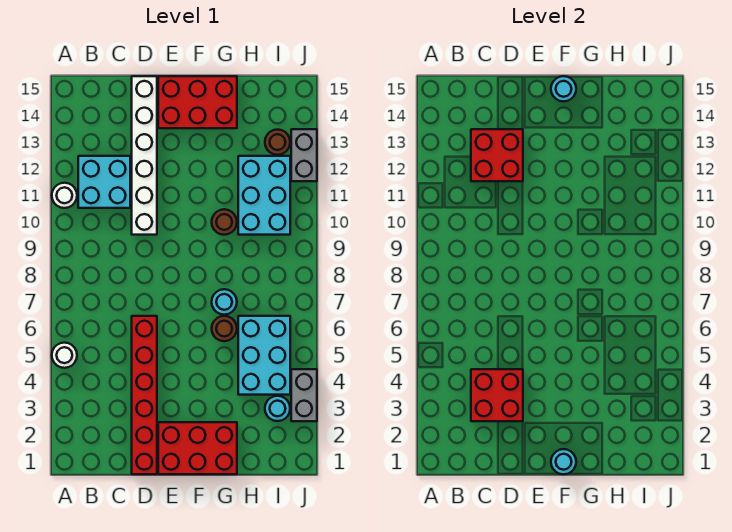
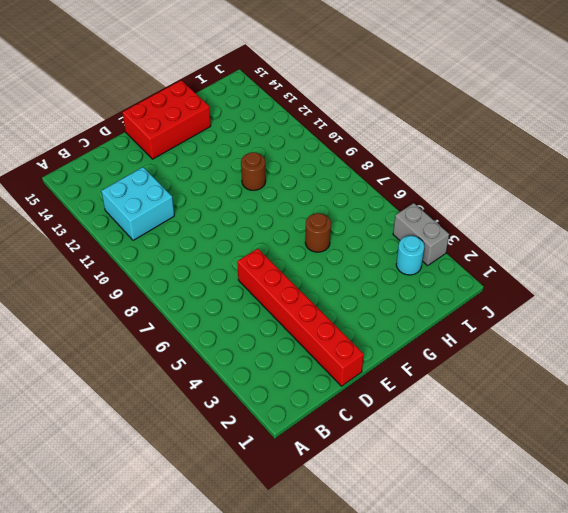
none -> white 1x1 round brick [52,343,77,368]
none -> white 1x1 round brick [52,183,77,208]
none -> white 1x6 brick [132,76,157,235]

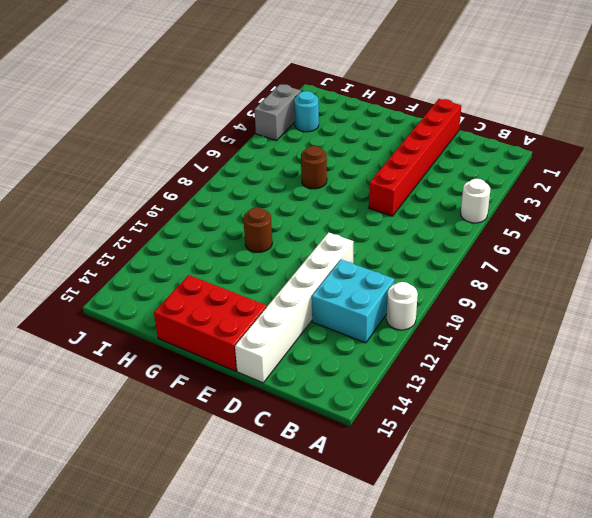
none -> red 2x3 brick [158,422,237,474]
none -> cyan 1x1 round brick [212,289,237,315]
none -> cyan 2x3 brick [238,316,290,395]

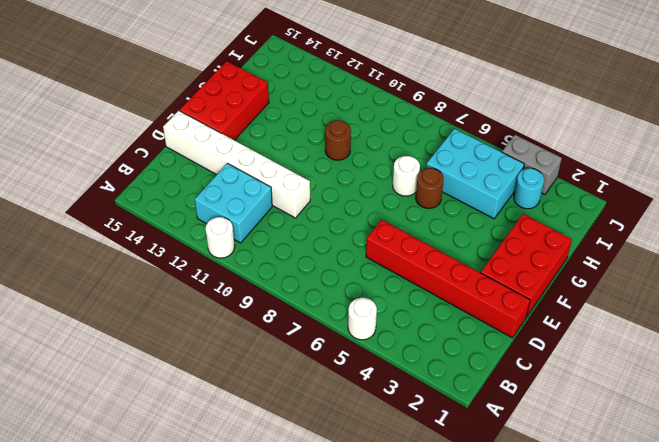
white 1x1 round brick [393,156,420,196] -> cyan 1x1 round brick [212,289,237,315]
none -> cyan 2x3 brick [238,156,290,235]
none -> brown 1x1 round brick [265,130,290,155]
none -> grey 1x2 brick [291,129,317,181]

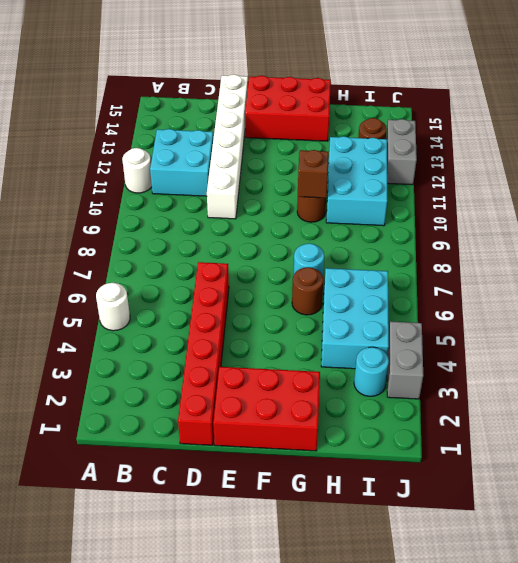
brown 1x1 brick [298,150,329,198] -> none
none -> red 2x2 brick [471,369,523,421]
none -> red 2x2 brick [471,129,523,181]
none -> cyan 1x1 round brick [551,449,576,474]

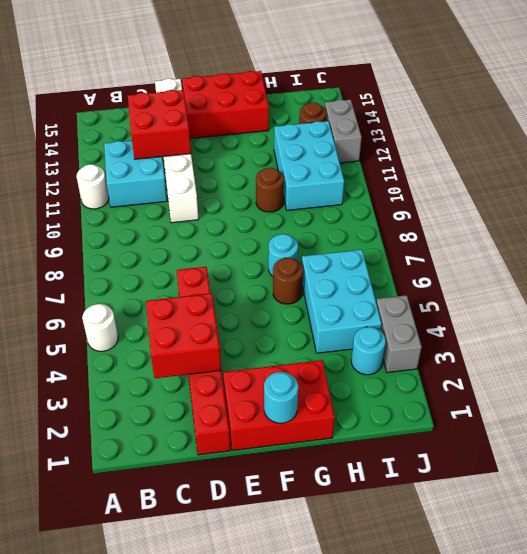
none -> cyan 1x1 round brick [551,76,576,102]

